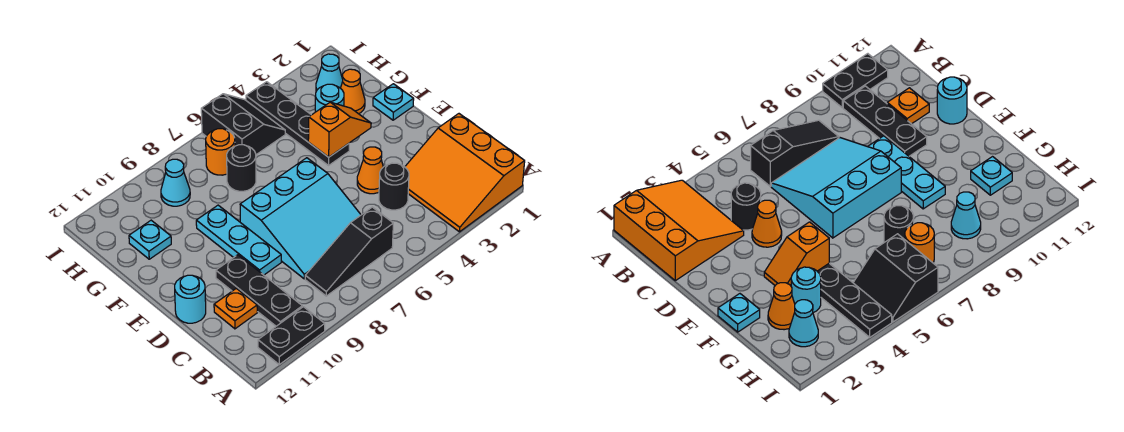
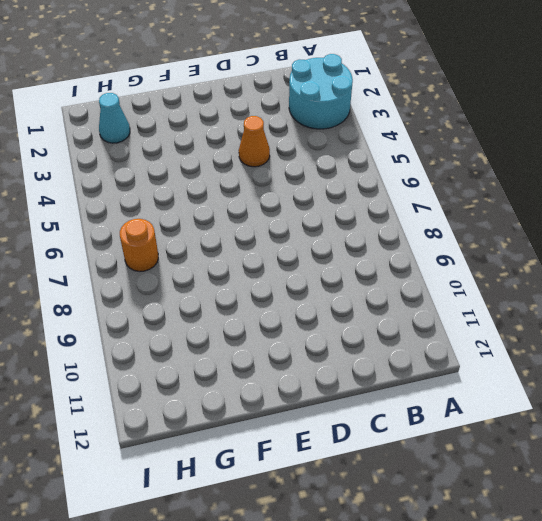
cyan 2x2 round brick [289,54,353,129] -> orange 3x3 slope [405,114,525,232]
none -> black 1x2 plate [258,307,325,364]
none -> black 1x3 slope [305,207,393,296]
none -> black 1x3 plate [216,255,302,326]

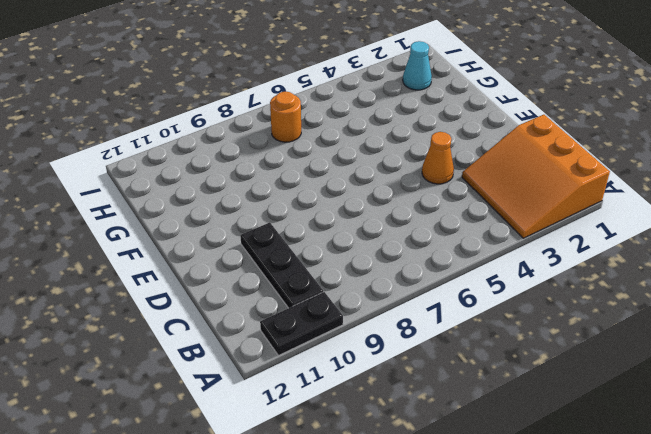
none -> black 1x3 slope [305,207,393,296]
none -> black 1x1 round brick [379,163,409,210]
none -> cyan 3x3 slope [240,158,361,279]

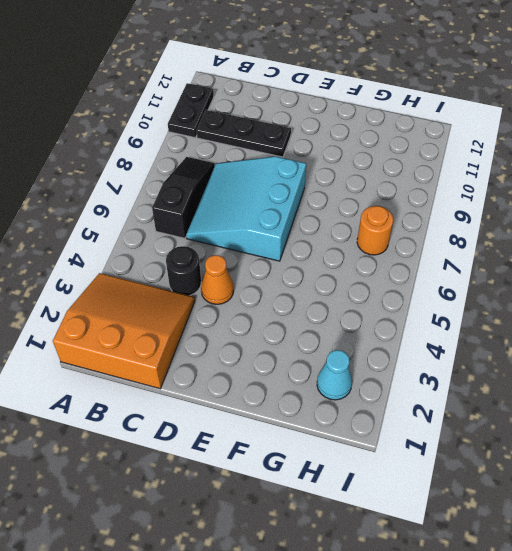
none -> orange 1x1 plate [214,288,257,329]
none -> cyan 1x3 plate [196,205,281,275]
none -> cyan 1x1 round brick [175,275,206,323]

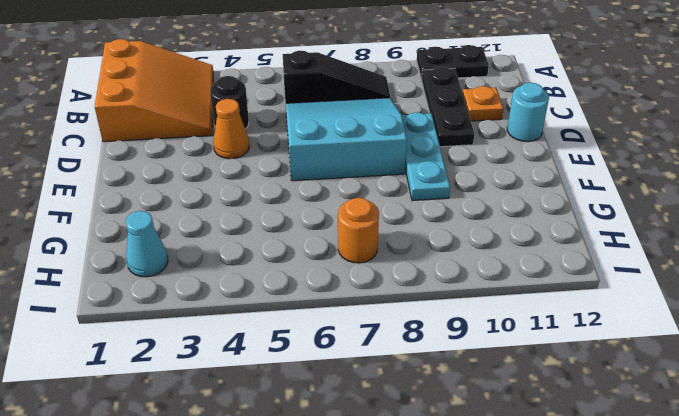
none -> cyan 1x1 plate [373,84,414,120]
none -> black 1x4 plate [246,82,349,165]
none -> orange 1x1 cone [341,69,365,114]

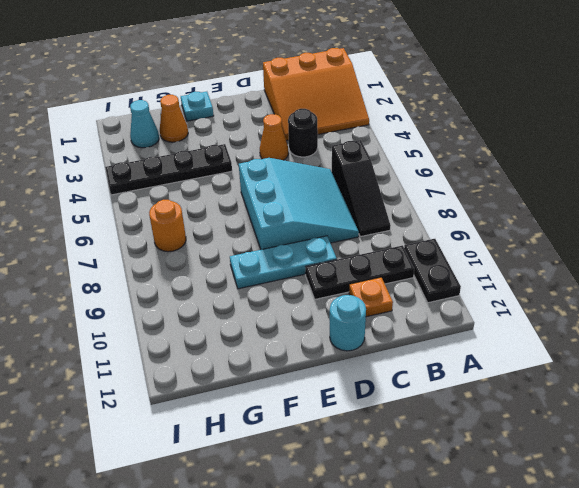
none -> cyan 1x1 round brick [315,84,344,112]
none -> black 1x1 round brick [227,145,256,191]
none -> cyan 1x1 plate [129,220,171,259]

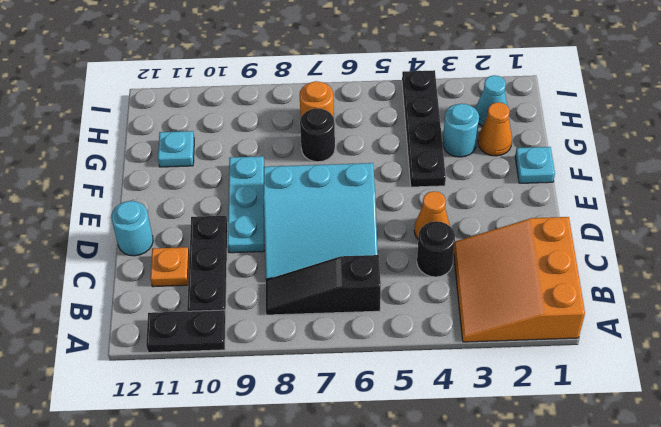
none -> black 2x2 slope [201,94,285,155]
none -> cyan 1x1 cone [161,159,190,206]
none -> orange 1x2 slope [308,102,371,157]

